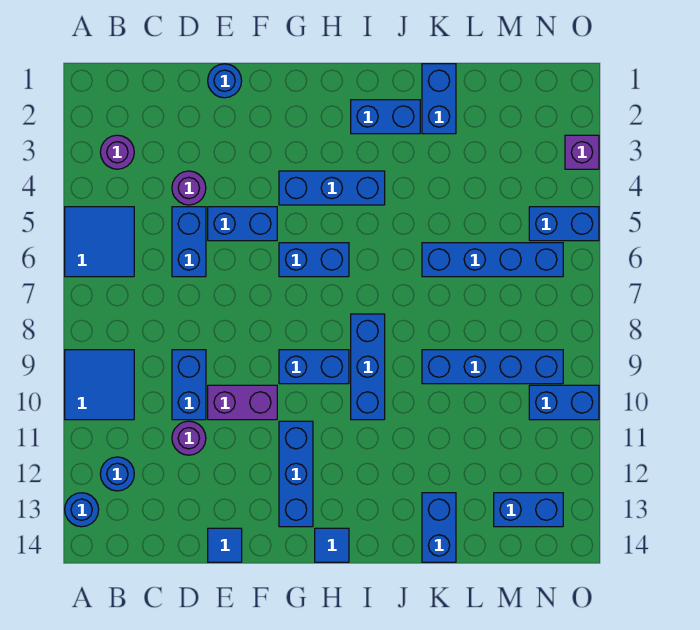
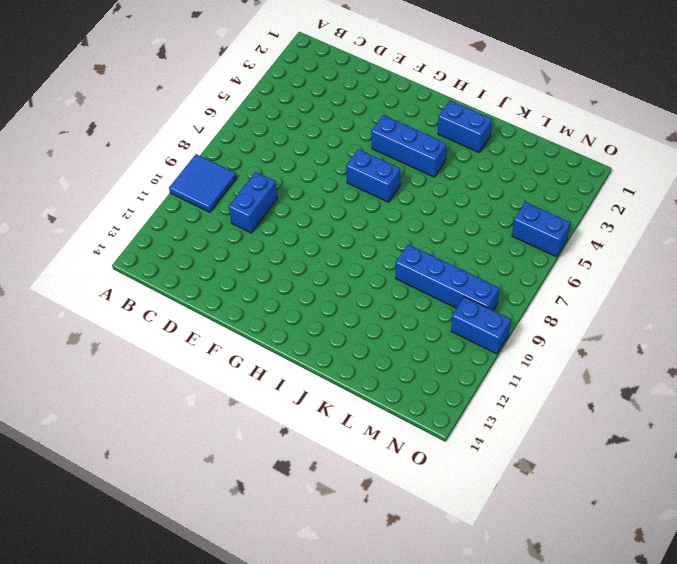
none -> blue 2x2 tile [65,207,134,277]
none -> blue 1x1 round brick [65,493,99,527]
none -> purple 1x1 round brick [100,135,134,169]

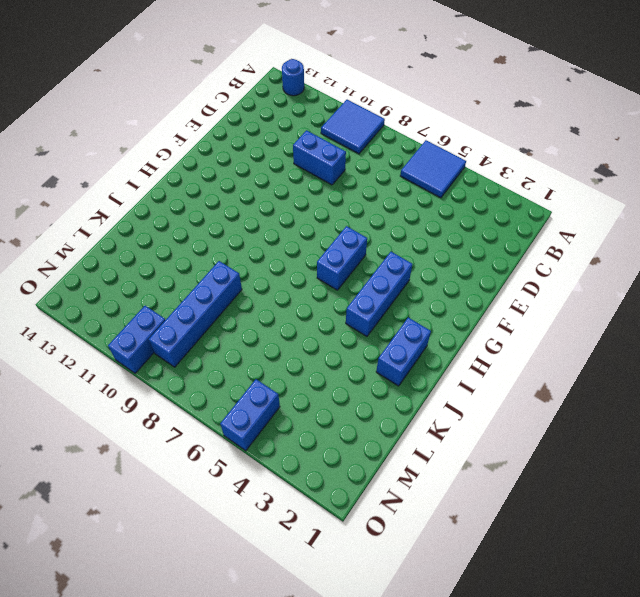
none -> purple 1x1 round brick [100,135,134,169]
none -> blue 1x1 round brick [100,457,134,491]
none -> purple 1x1 round brick [172,171,206,205]

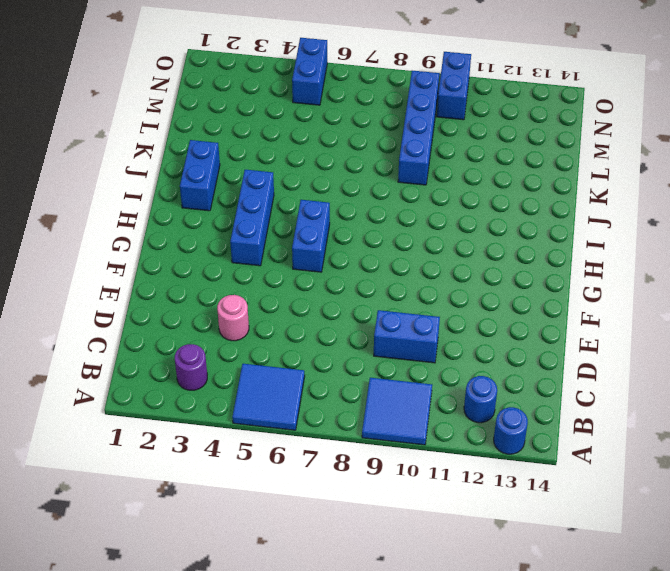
pink 1x1 round brick [217,295,249,341] -> purple 1x1 round brick [172,171,206,205]
none -> blue 1x2 brick [172,207,206,277]
none -> purple 1x1 round brick [172,421,206,455]
none -> blue 1x1 round brick [208,64,242,98]

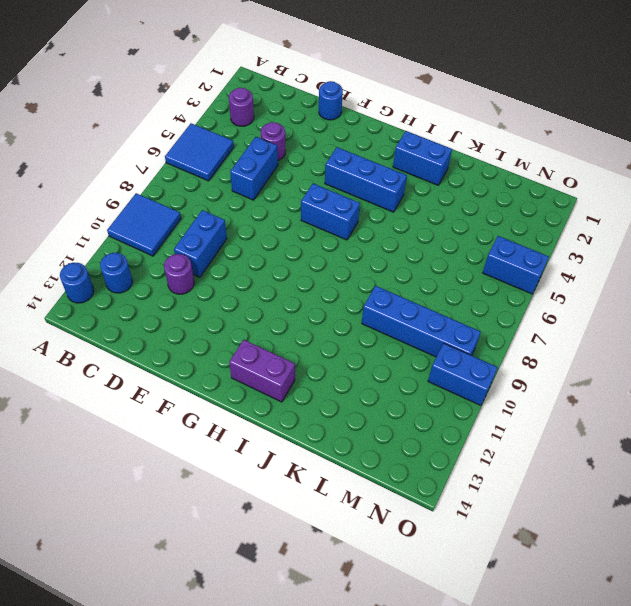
purple 1x2 brick [229,340,295,402] -> purple 1x2 brick moved to [208,385,277,420]
none -> blue 1x2 brick [208,207,277,241]
none -> blue 1x1 tile [208,528,242,562]
none -> blue 1x2 brick [279,350,349,384]

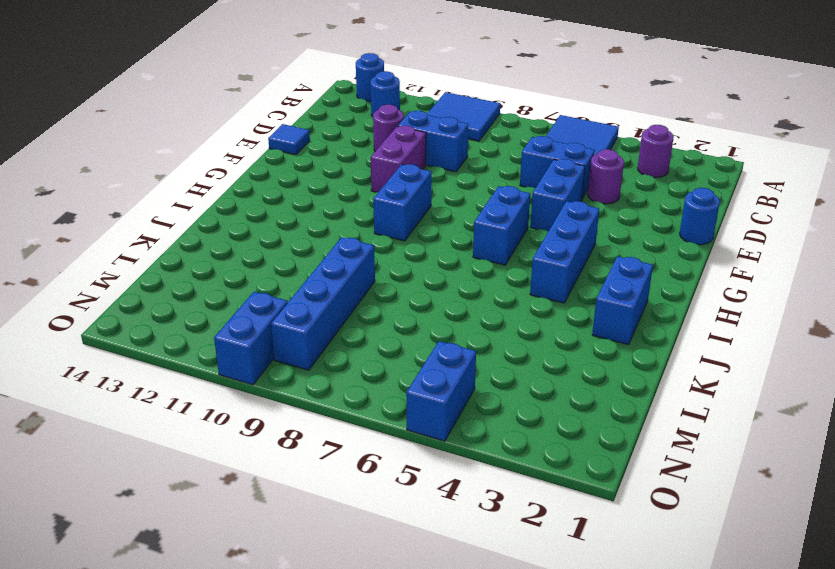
none -> blue 1x3 brick [279,421,313,527]
none -> blue 1x1 tile [315,528,349,562]
none -> blue 1x3 brick [351,314,385,420]

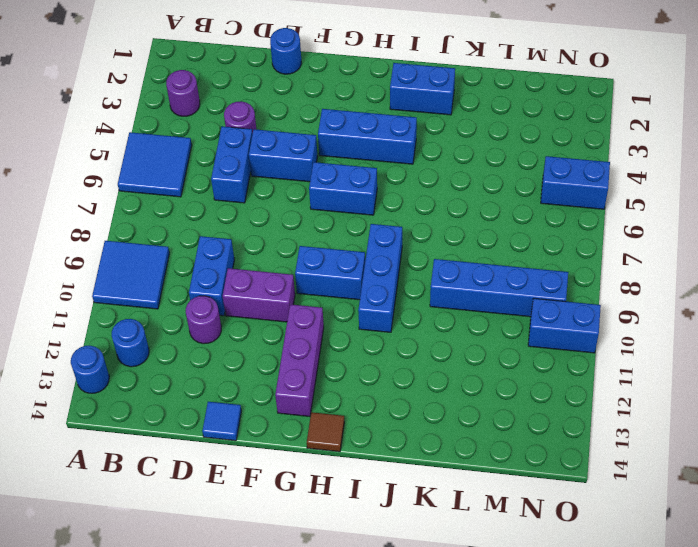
purple 1x3 brick [275,304,324,417] -> blue 1x3 brick [279,421,313,527]
brown 1x1 tile [307,412,344,452] -> blue 1x1 tile [315,528,349,562]
none -> blue 1x2 brick [422,64,456,134]
none -> blue 1x4 brick [422,243,563,277]
none -> blue 1x2 brick [422,493,456,562]

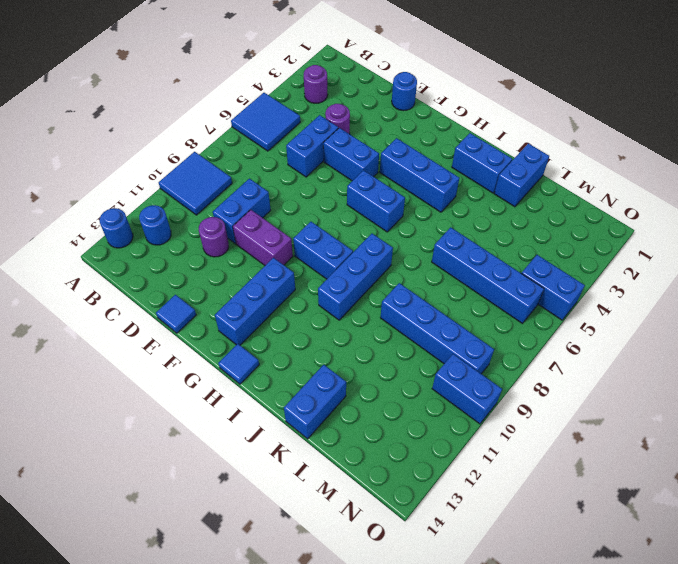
none -> blue 1x2 brick [494,493,563,527]
none -> purple 1x1 brick [565,135,599,169]

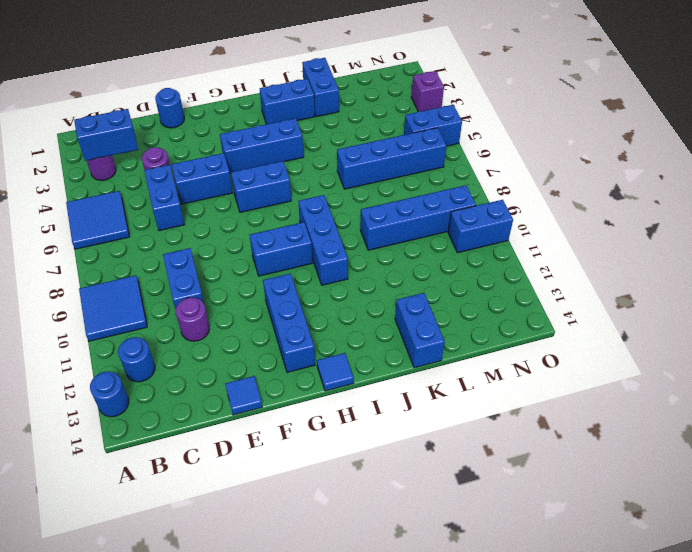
blue 1x2 brick [74,109,138,161] -> blue 1x2 brick moved to [494,493,563,527]
none -> purple 1x2 brick [208,385,277,420]

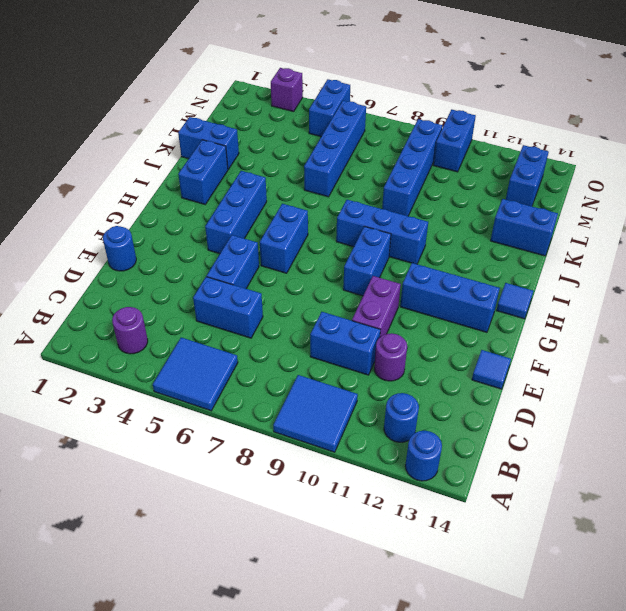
none -> purple 1x1 round brick [172,171,206,205]

